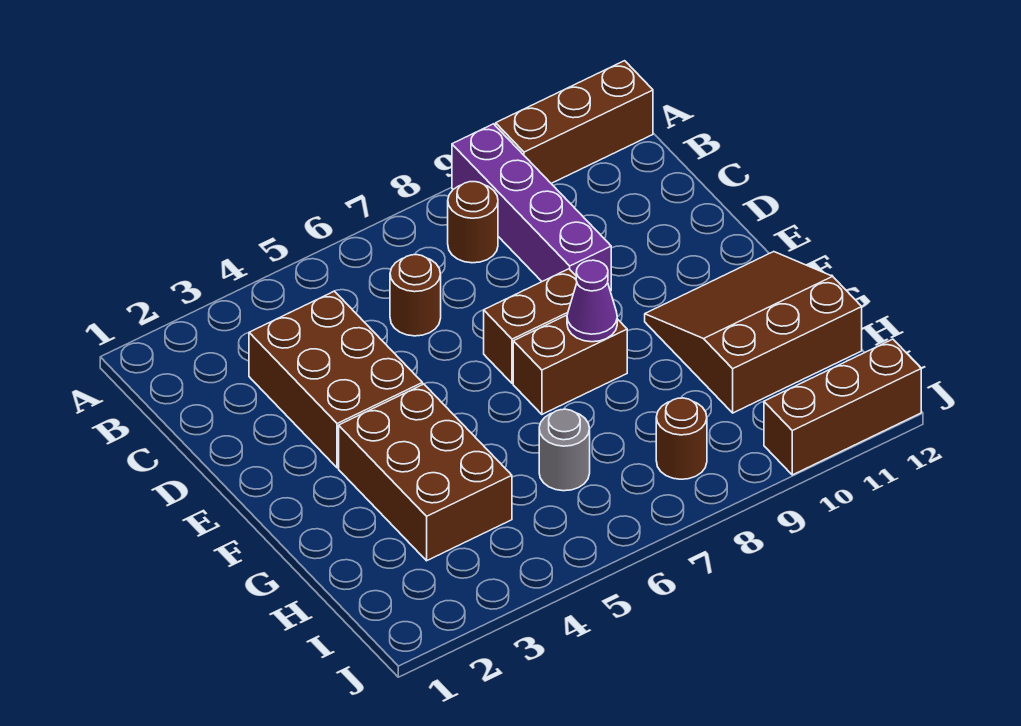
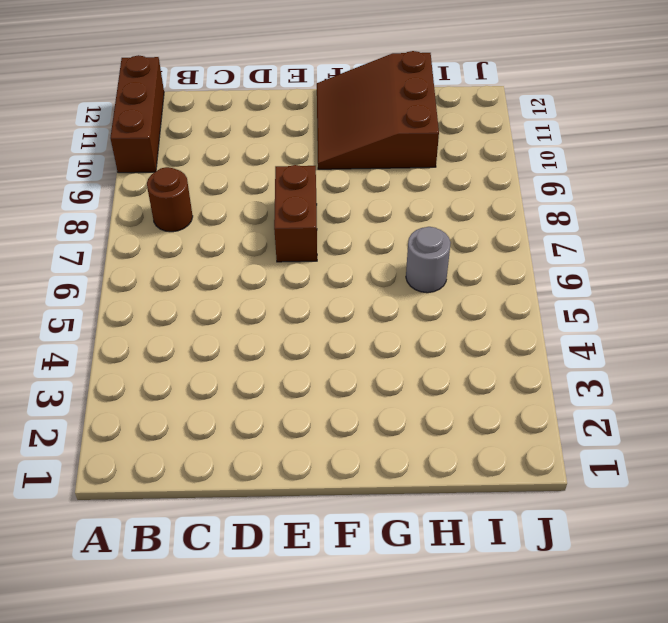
none -> purple 1x4 brick [452,124,611,291]
none -> brown 2x3 brick [249,291,423,468]
none -> brown 1x1 round brick [390,255,441,336]

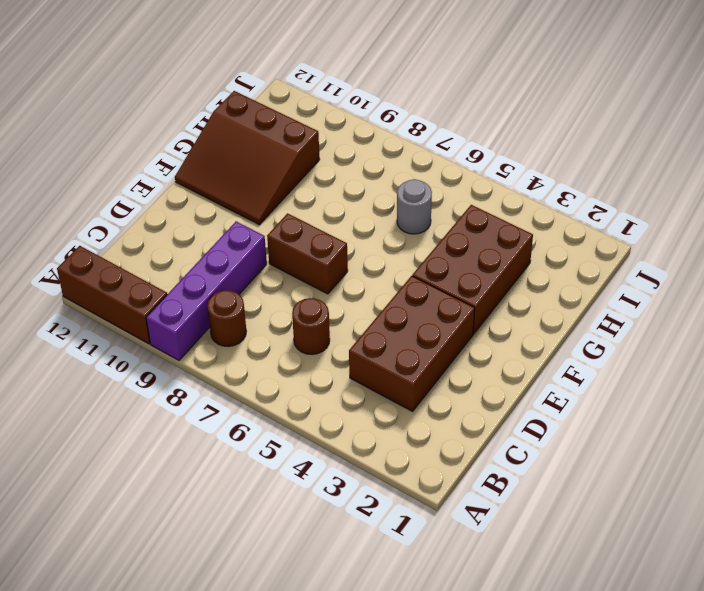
none -> brown 1x2 brick [513,315,627,414]
none -> brown 1x1 round brick [656,398,707,479]
none -> brown 1x3 brick [764,339,921,475]

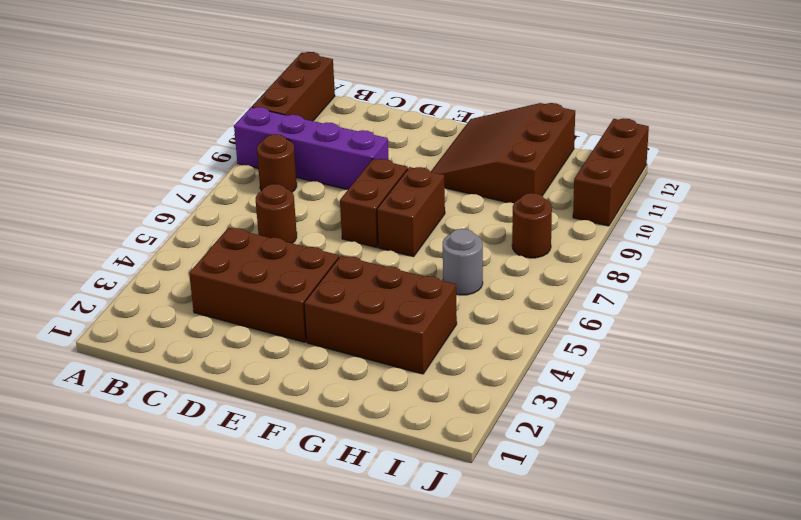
none -> purple 1x1 cone [567,260,617,342]

